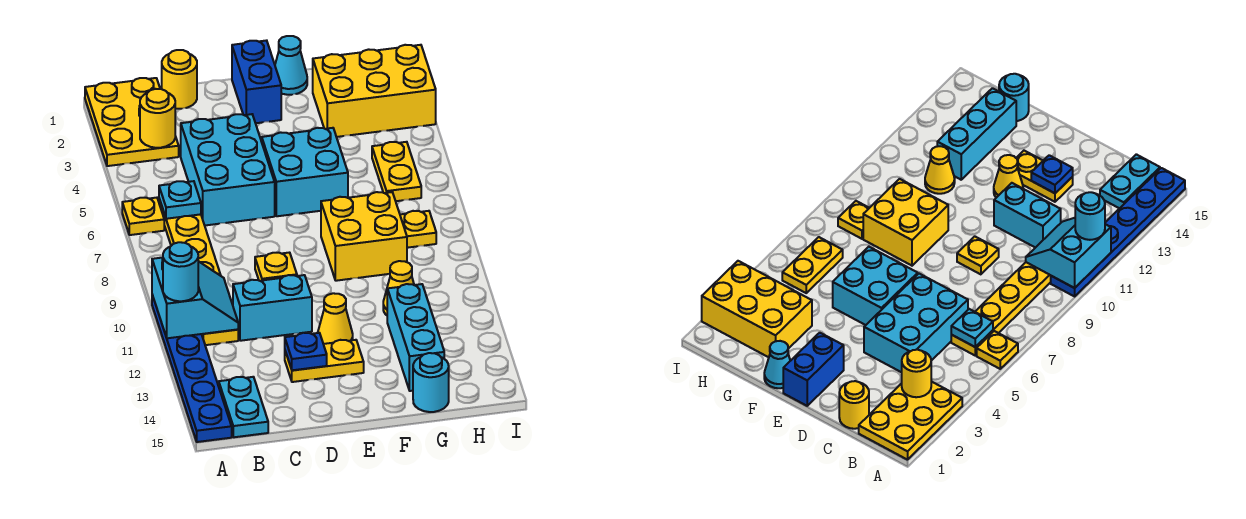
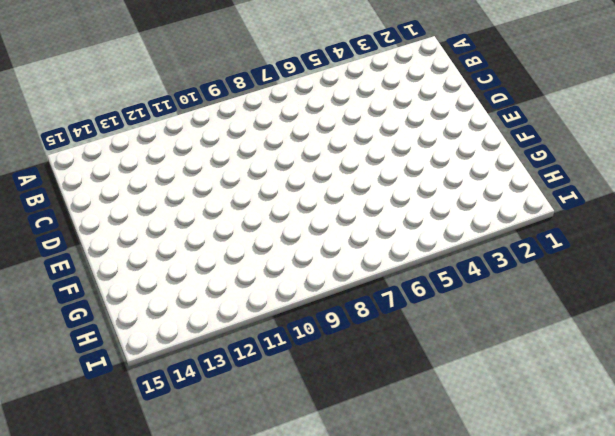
none -> yellow 2x3 plate [85,78,179,166]
none -> yellow 1x1 plate [122,198,164,235]
none -> blue 1x6 plate [152,295,232,442]

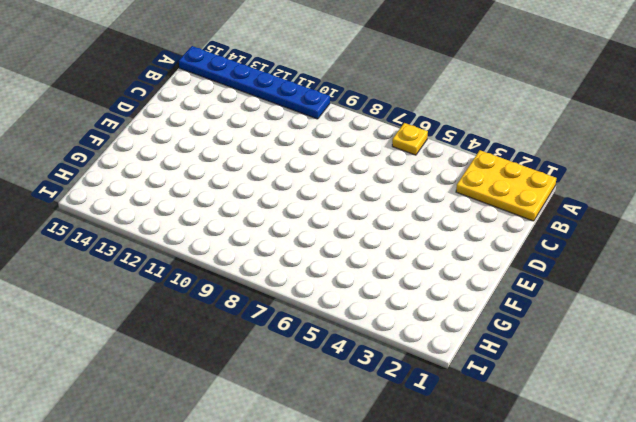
none -> yellow 1x6 plate [159,199,238,345]
none -> cyan 1x2 plate [219,377,268,437]
none -> yellow 1x1 round brick [162,50,197,109]

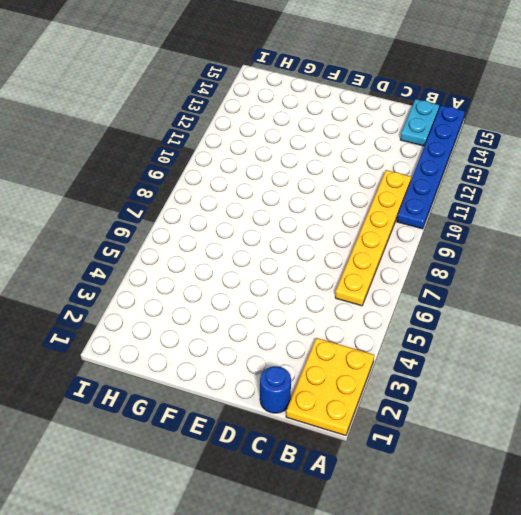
blue 1x1 round brick [260,366,291,413] -> yellow 1x1 round brick [162,50,197,109]
none -> yellow 1x1 plate [122,198,164,235]
none -> cyan 2x3 brick [181,114,275,225]
none -> cyan 1x2 brick [233,275,312,341]

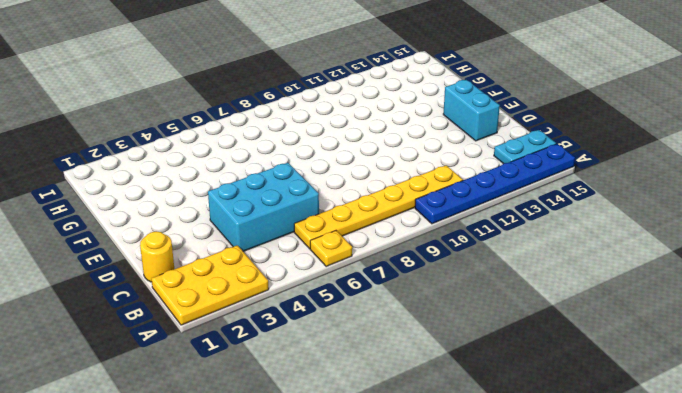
cyan 1x2 brick [443,80,500,141] -> cyan 1x2 brick moved to [233,275,312,341]
none -> yellow 1x1 plate [255,253,297,281]
none -> yellow 1x2 plate [285,340,364,382]
none -> blue 1x2 brick [232,40,281,123]

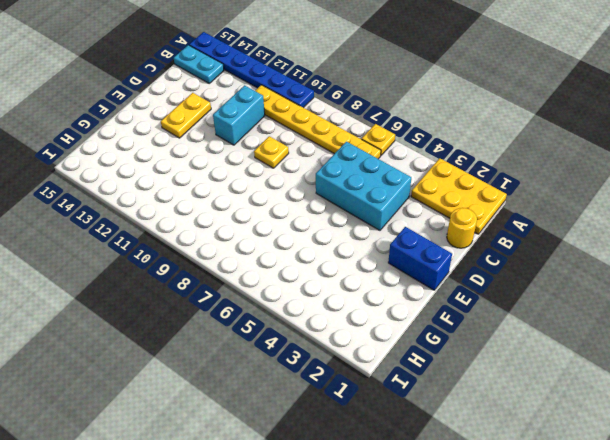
none -> cyan 2x2 brick [262,128,348,216]
none -> yellow 1x1 cone [318,293,353,344]
none -> cyan 1x1 cone [275,36,307,95]

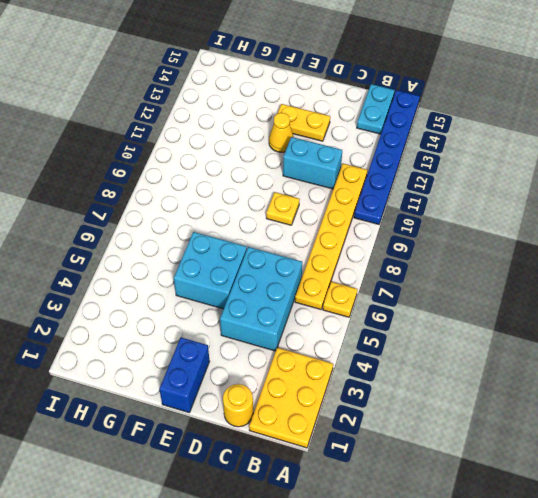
none -> cyan 1x1 cone [275,36,307,95]
none -> yellow 2x2 brick [321,192,407,281]
none -> yellow 2x3 brick [313,45,436,137]

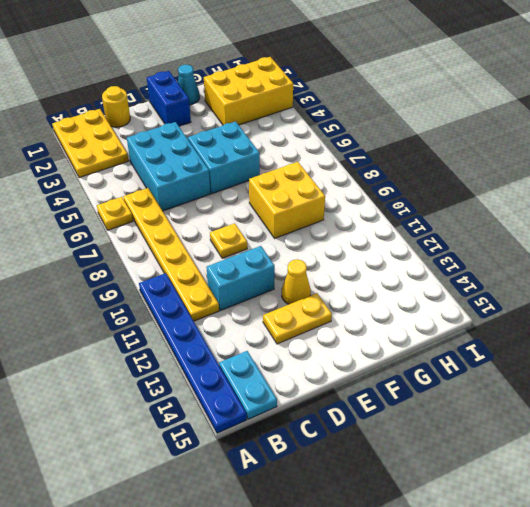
none -> yellow 1x1 cone [383,261,414,315]
none -> cyan 1x3 brick [387,284,444,391]
none -> cyan 1x1 round brick [413,353,449,412]

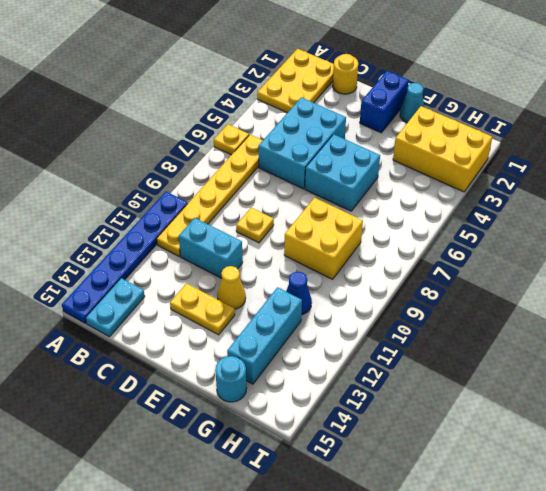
blue 1x1 cone [286,272,312,315] -> yellow 1x1 cone [383,261,414,315]
none -> yellow 1x2 plate [372,142,421,201]
none -> yellow 1x1 plate [400,211,436,248]
none -> cyan 2x2 slope [152,258,238,338]

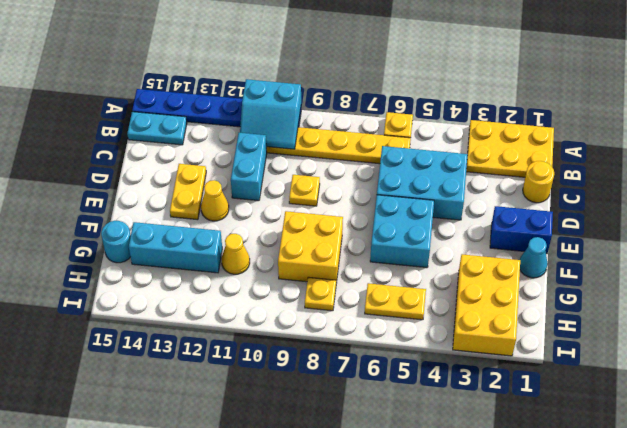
none -> yellow 1x1 round brick [140,89,175,148]
none -> cyan 1x1 plate [159,181,201,219]
none -> blue 1x1 plate [285,333,327,370]

